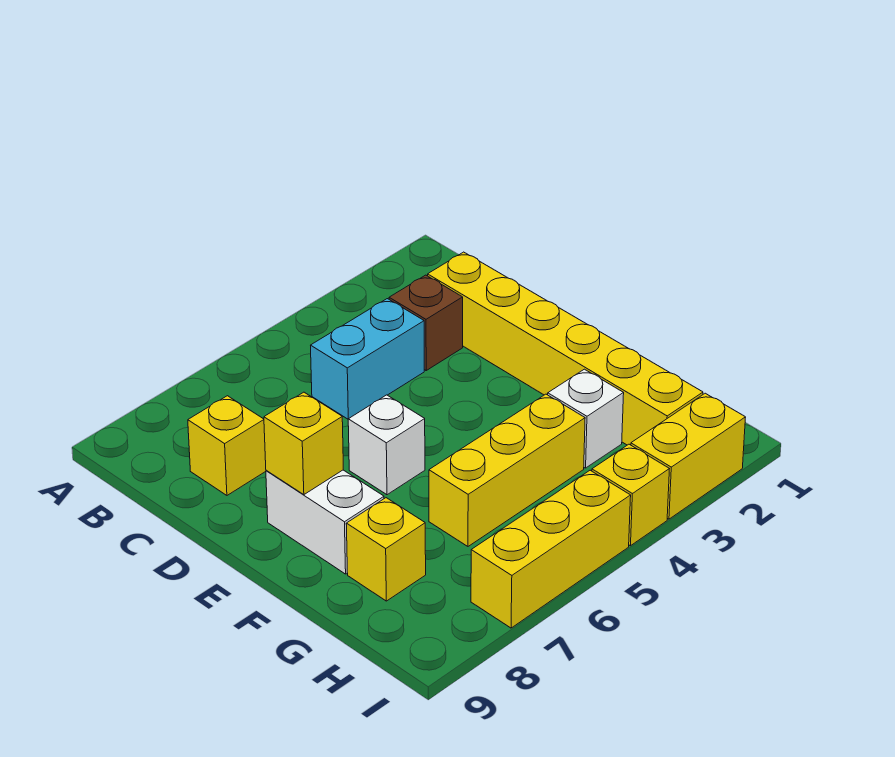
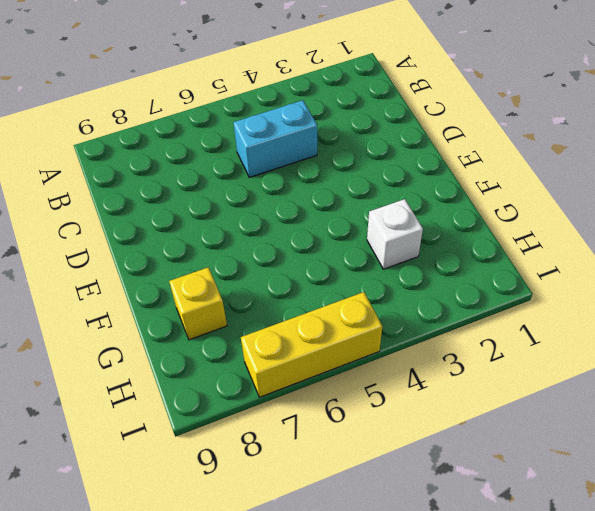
none -> yellow 1x6 brick [428,252,703,445]
none -> brown 1x1 brick [389,275,463,370]
none -> yellow 1x1 brick [188,396,266,495]

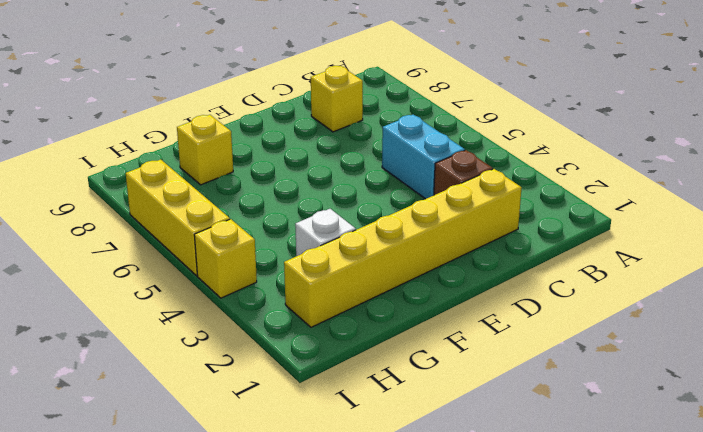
none -> white 1x1 brick [348,395,425,495]
none -> white 1x2 brick [266,470,384,574]
none -> yellow 1x3 brick [429,394,585,546]

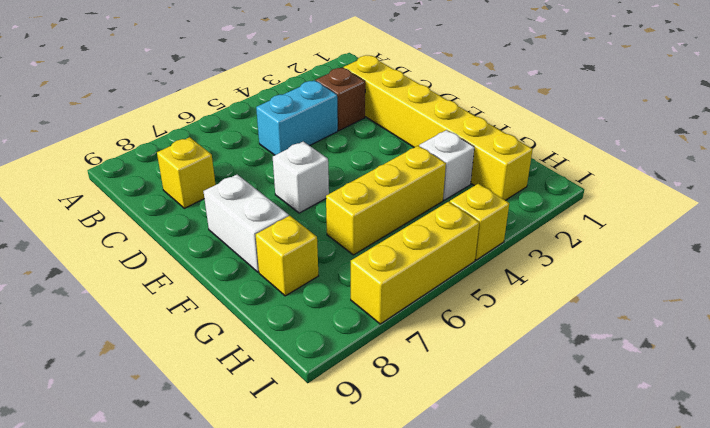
none -> yellow 1x2 brick [631,393,746,519]
none -> yellow 1x1 brick [264,392,343,495]

